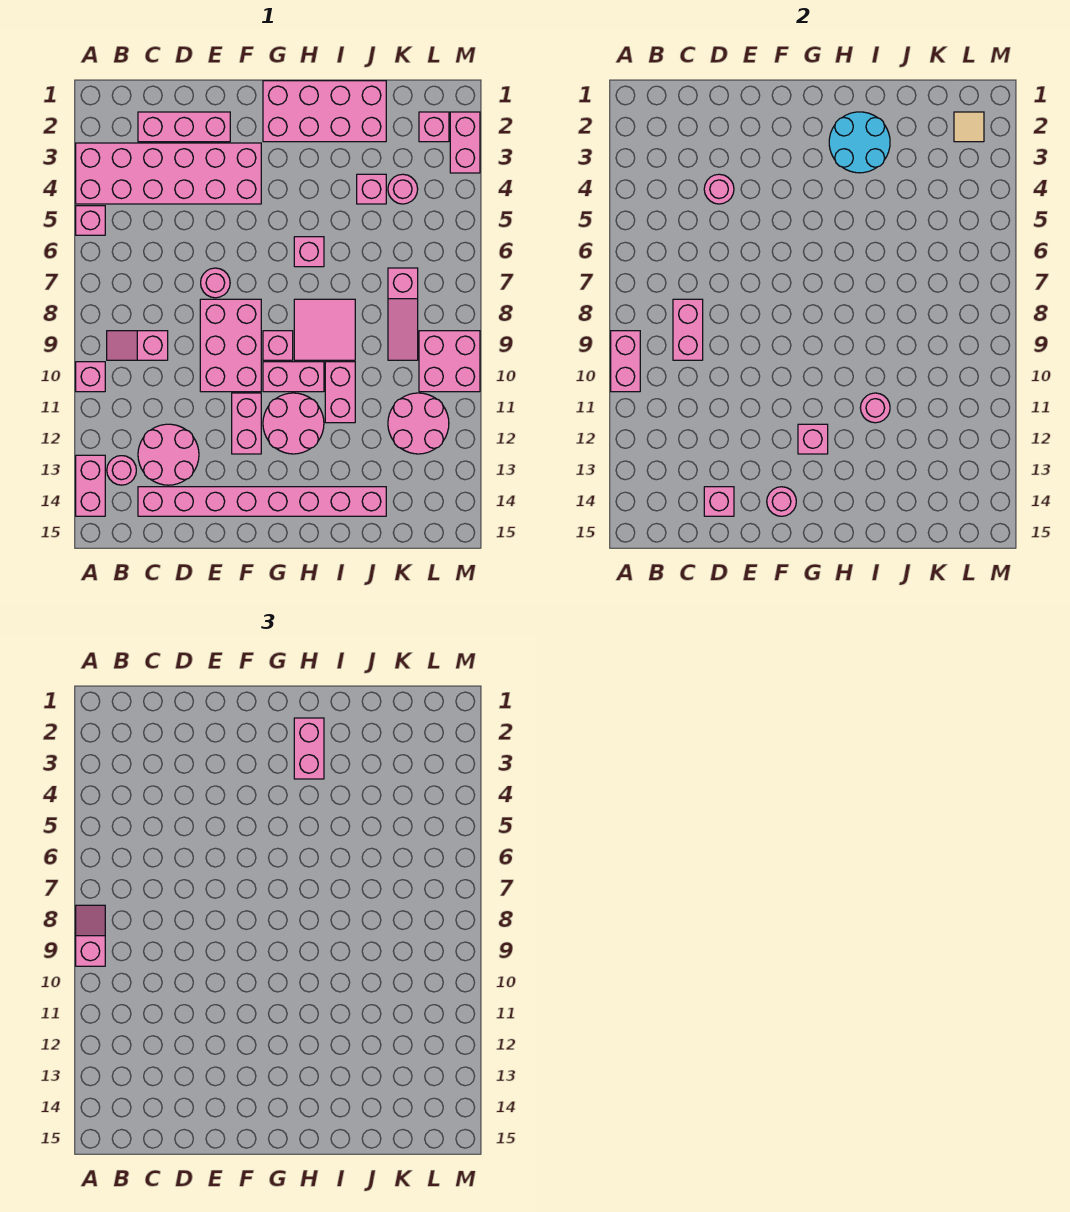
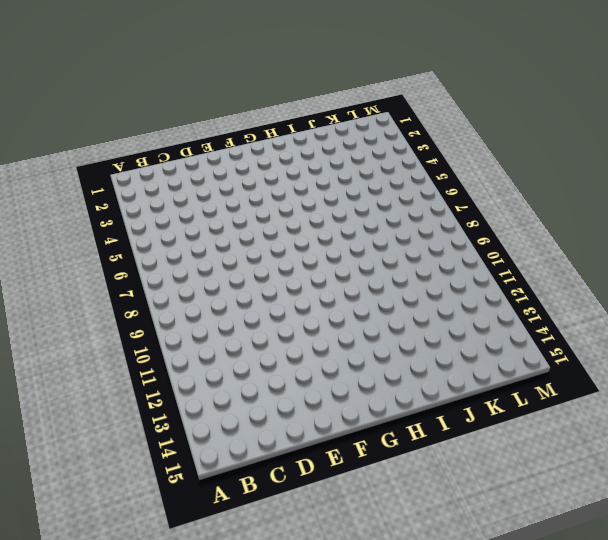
none -> pink 2x6 brick [76,143,261,204]
none -> pink 1x1 brick [76,206,105,235]
none -> pink 1x1 brick [76,362,105,392]
none -> pink 1x2 brick [76,455,105,516]

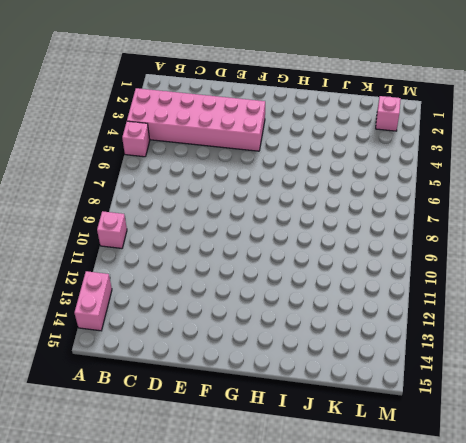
none -> pink 1x2 slope [107,331,168,360]
none -> pink 1x1 round brick [107,456,136,485]
none -> pink 1x3 brick [138,112,230,142]
none -> pink 2x2 round brick [138,424,199,485]

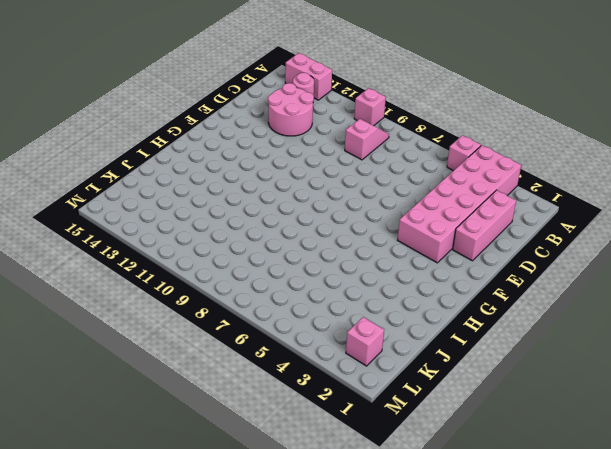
none -> pink 1x8 brick [138,487,386,516]
none -> pink 1x1 round brick [201,268,230,298]
none -> pink 2x3 brick [200,299,261,392]
none -> pink 1x2 brick [232,393,261,454]

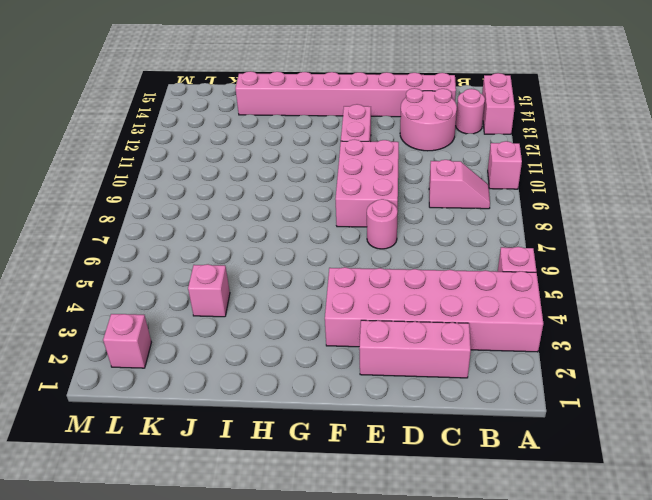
none -> pink 2x4 brick [263,81,386,142]
none -> pink 1x1 brick [263,331,293,360]
none -> pink 1x2 brick [263,362,324,392]
none -> pink 2x2 round brick [263,393,324,454]

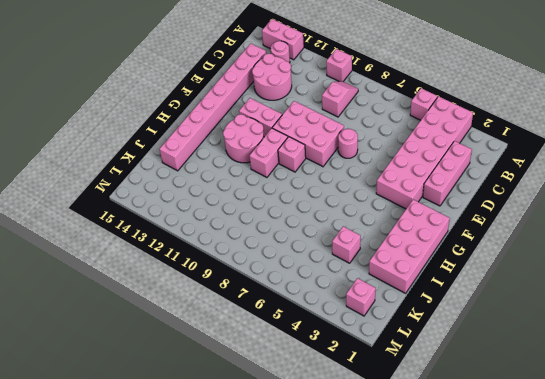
none -> pink 1x1 brick [294,237,324,267]
none -> pink 2x2 tile [294,299,355,360]
none -> pink 1x2 brick [325,362,355,423]
none -> pink 1x1 round brick [388,174,418,204]

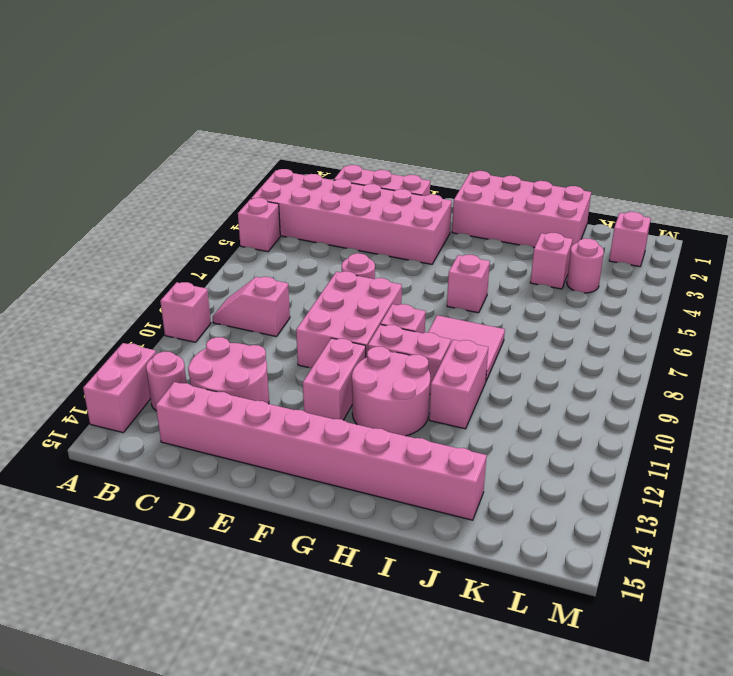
none -> pink 1x3 slope [388,268,418,360]
none -> pink 2x2 round brick [388,393,449,454]
none -> pink 2x2 brick [419,331,480,392]
none -> pink 1x2 brick [450,112,480,173]

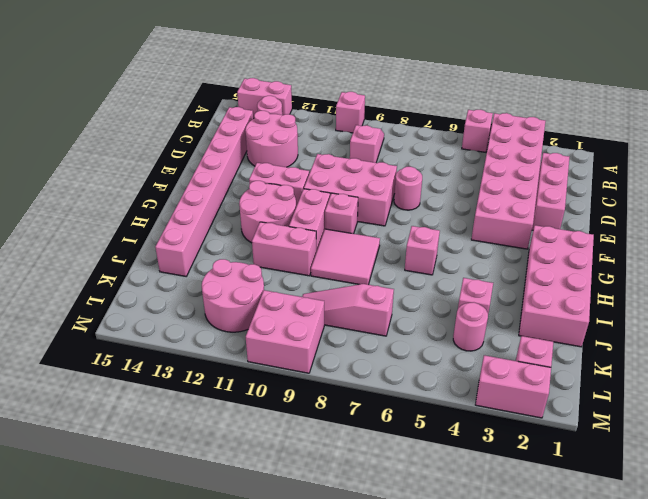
none -> pink 1x2 brick [611,331,640,392]
none -> pink 1x2 brick [673,299,703,360]
none -> pink 1x1 round brick [704,174,734,204]
none -> pink 1x1 brick [704,487,734,516]

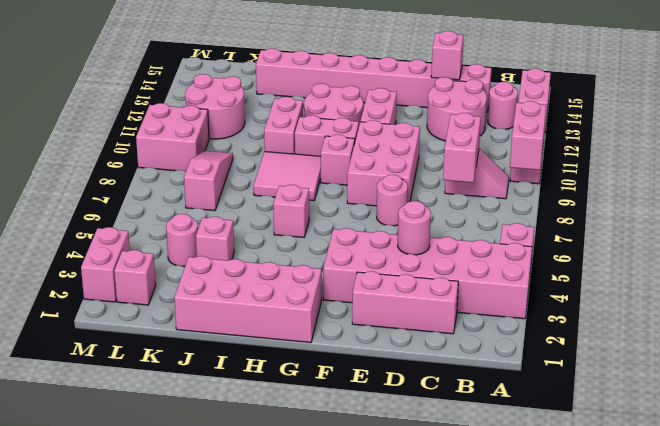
none -> pink 1x1 round brick [767,487,796,516]
none -> pink 1x1 brick [798,424,828,454]
none -> cyan 2x2 round brick [829,112,890,173]
none -> pink 1x1 round brick [860,393,890,423]

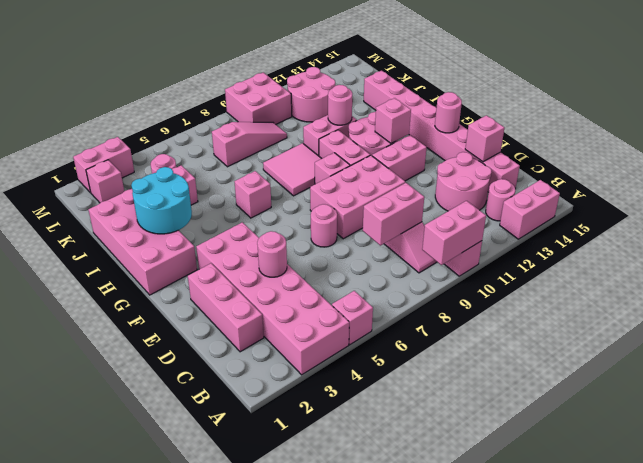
none -> tan 1x1 tile [954,112,984,142]
none -> pink 1x2 slope [76,905,105,966]
none -> pink 1x2 brick [294,718,324,779]

